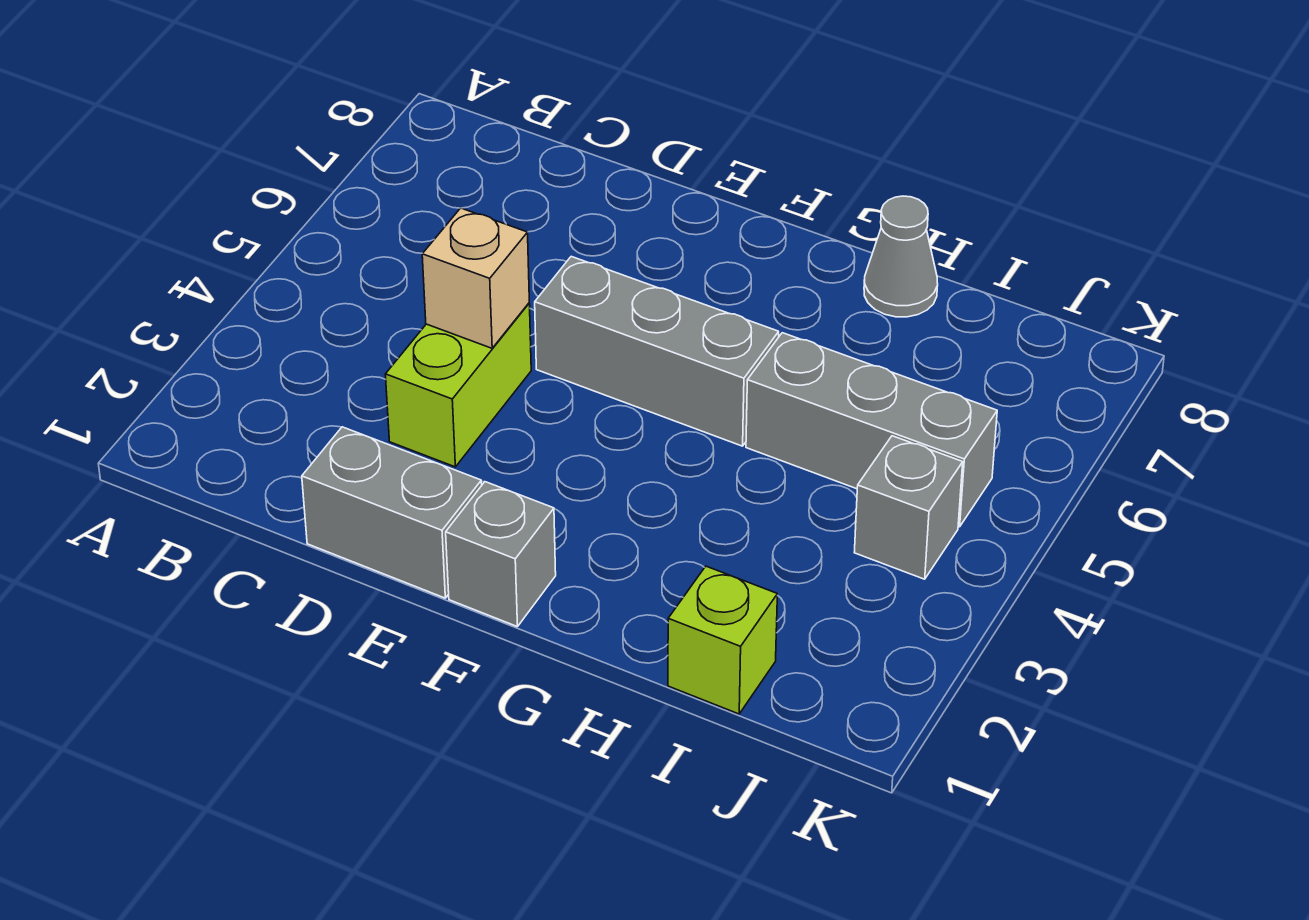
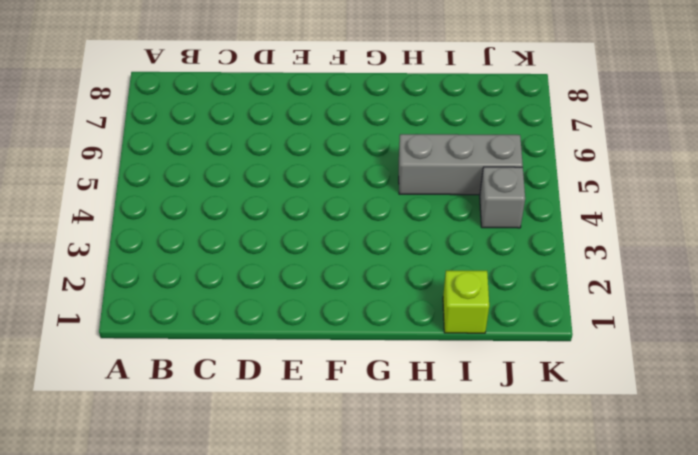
none -> grey 1x2 brick [302,427,482,598]
none -> lime 1x2 brick [385,303,531,467]

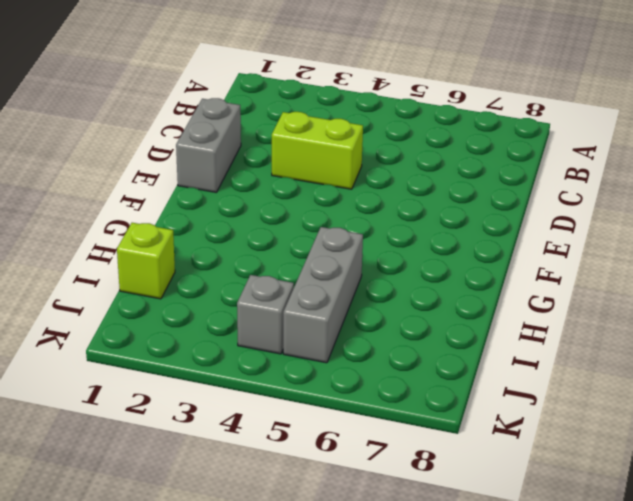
none -> grey 1x3 brick [535,256,779,446]
none -> grey 1x1 brick [446,482,556,627]

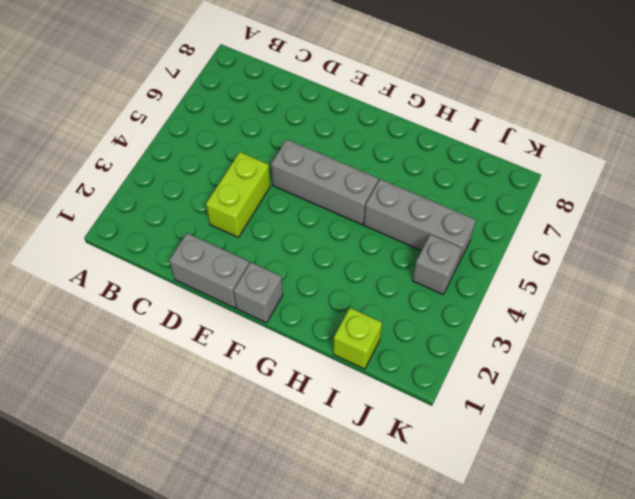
none -> grey 1x1 cone [864,196,938,317]
none -> tan 1x1 brick [422,208,529,348]

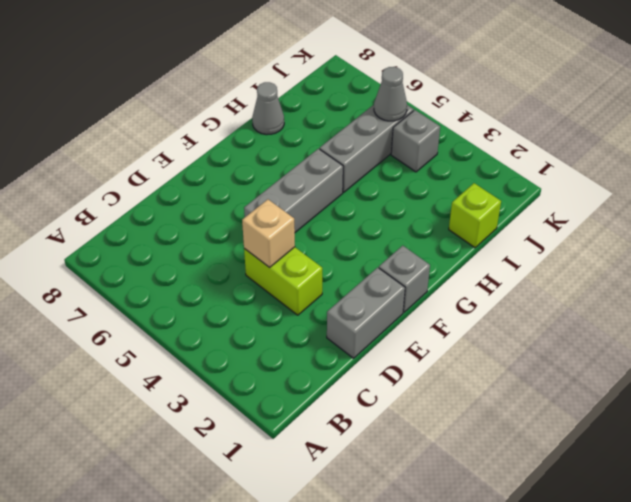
grey 1x1 cone [374,67,407,121] -> none

